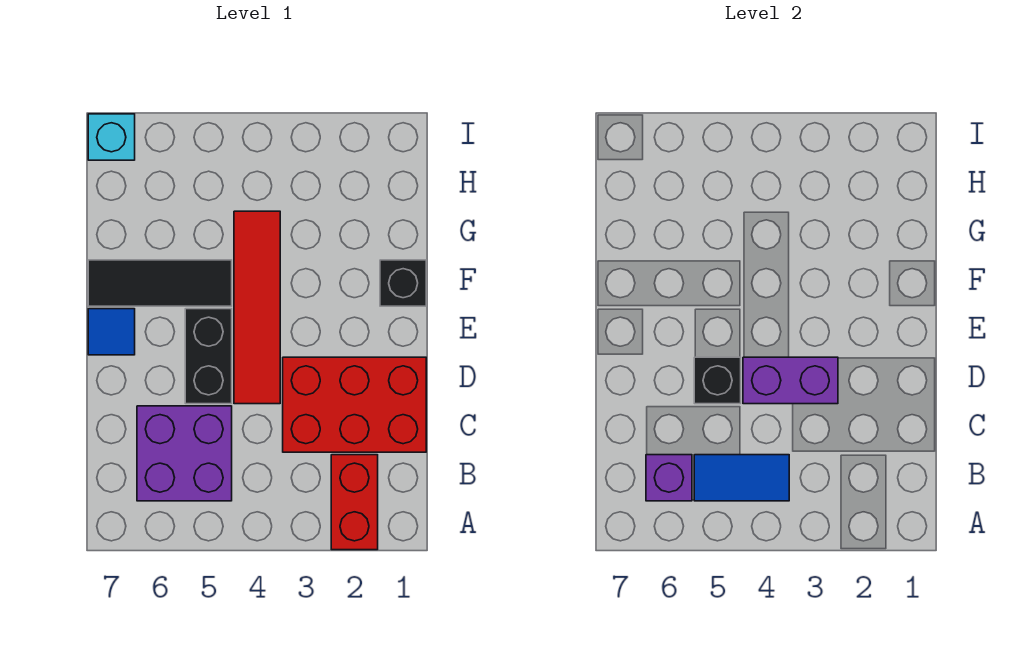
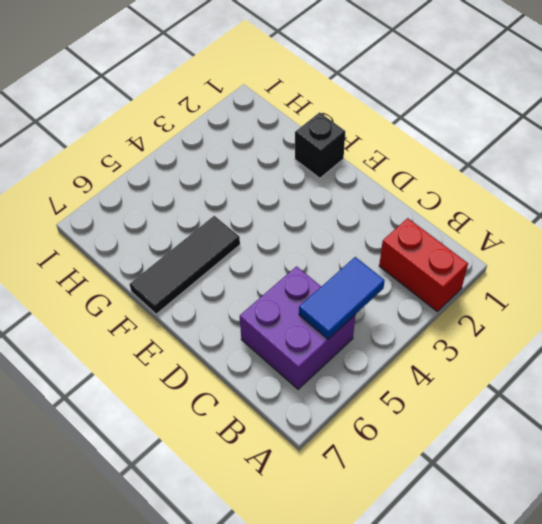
none -> red 2x3 brick [283,357,426,452]
none -> red 1x4 tile [234,211,280,404]
none -> black 1x2 brick [185,309,232,404]

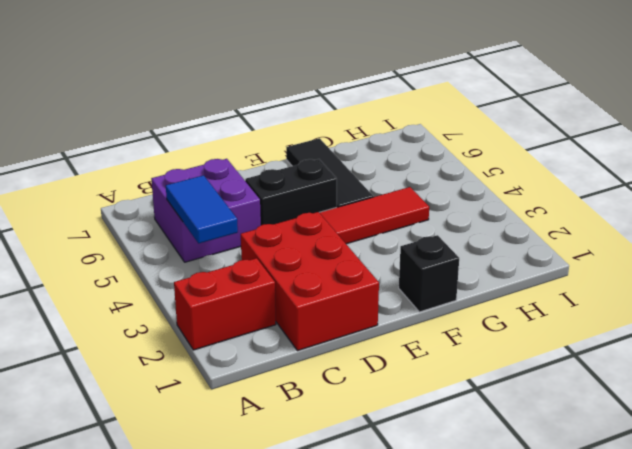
none -> blue 1x1 tile [88,309,135,355]
none -> cyan 1x1 brick [88,114,135,160]
none -> purple 1x1 brick [646,455,692,501]

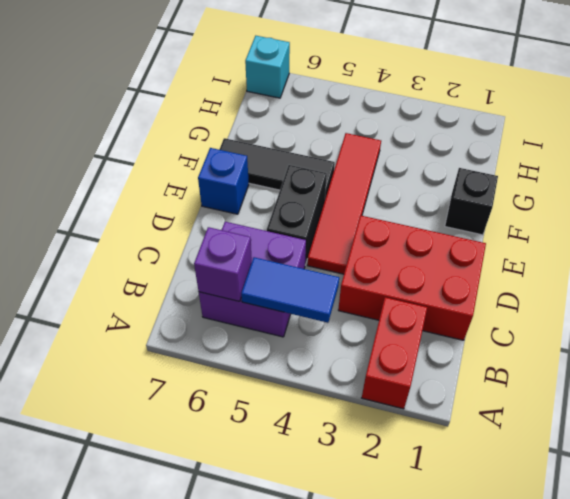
blue 1x1 brick [198,148,249,214] -> blue 1x1 tile [88,309,135,355]
none -> purple 1x2 brick [743,357,838,404]
none -> black 1x1 brick [694,357,741,404]

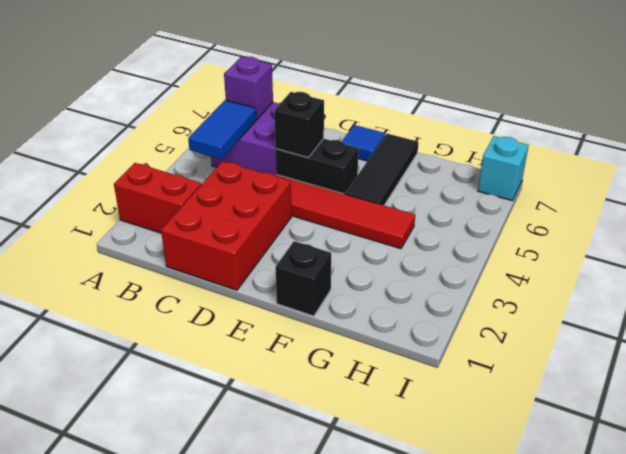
none -> purple 1x2 brick [743,357,838,404]

